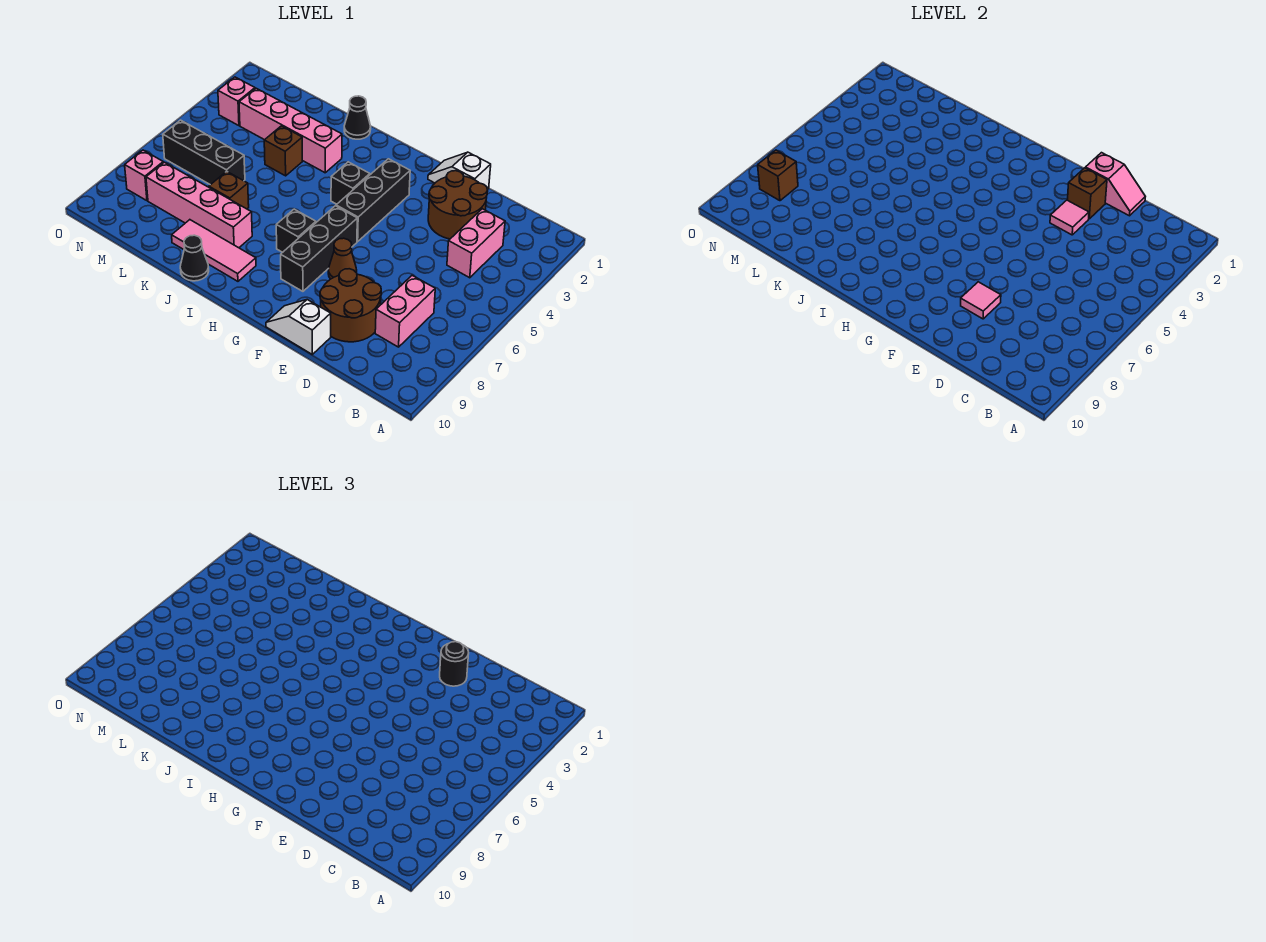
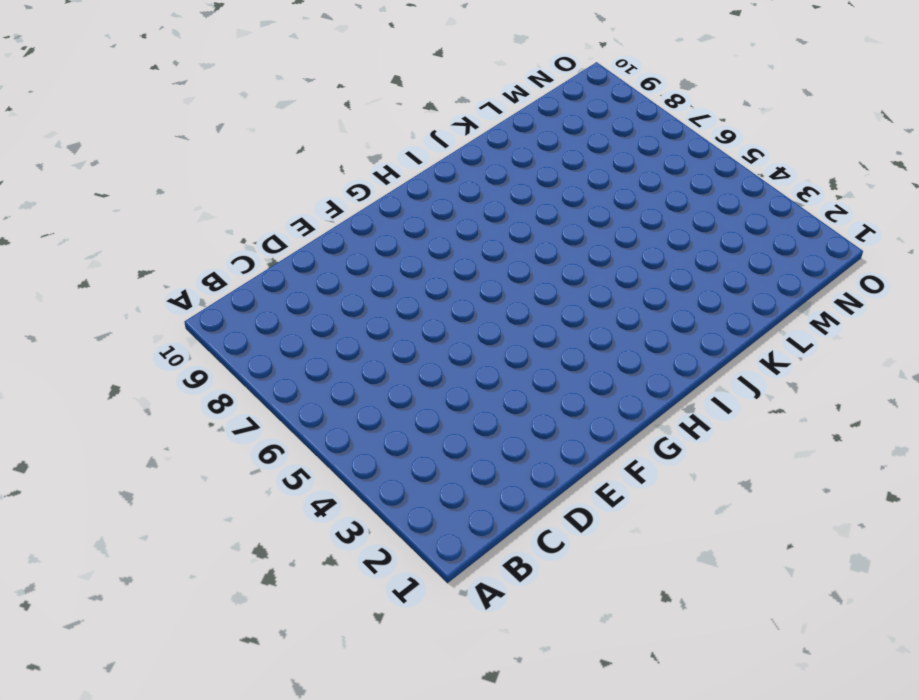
none -> pink 1x2 brick [447,209,505,278]
none -> pink 1x2 brick [375,275,435,347]
none -> brown 2x2 round brick [428,171,488,239]

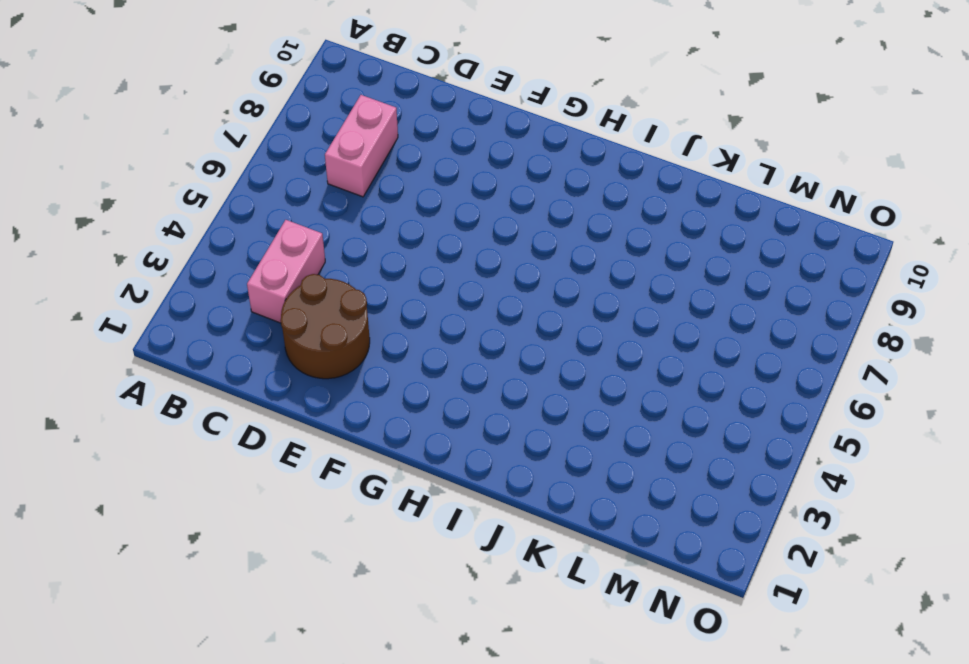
none -> brown 2x2 round brick [320,269,381,342]
none -> white 1x2 slope [428,152,491,189]
none -> white 1x2 slope [266,300,331,354]

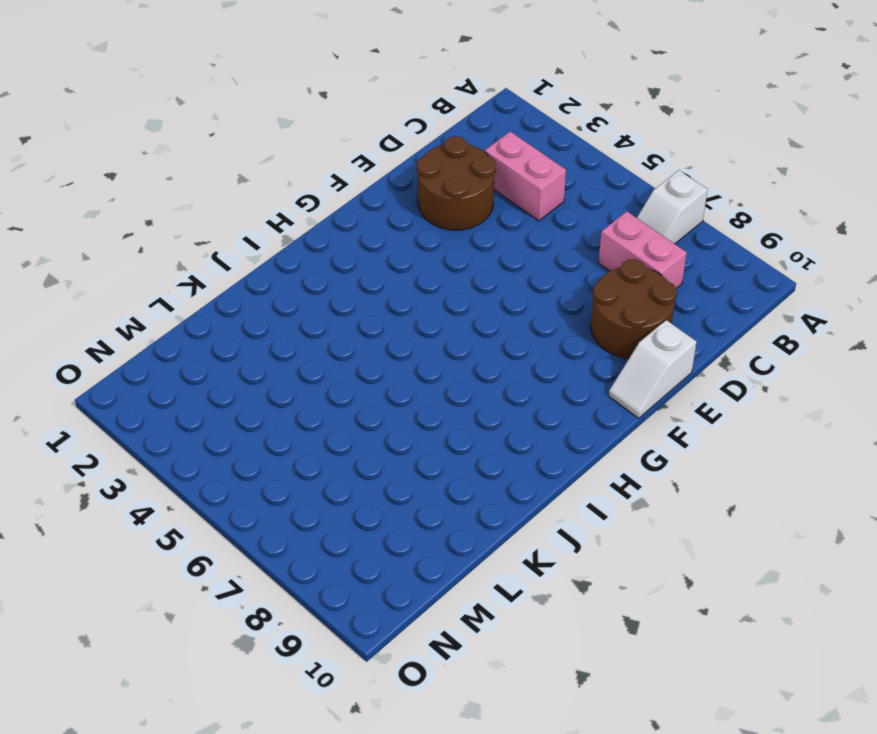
white 1x2 slope [637,170,708,244] -> white 1x2 slope moved to [428,152,491,189]
none -> brown 1x1 cone [328,238,357,279]
none -> black 1x3 brick [336,159,410,241]
none -> black 1x3 brick [281,206,357,291]

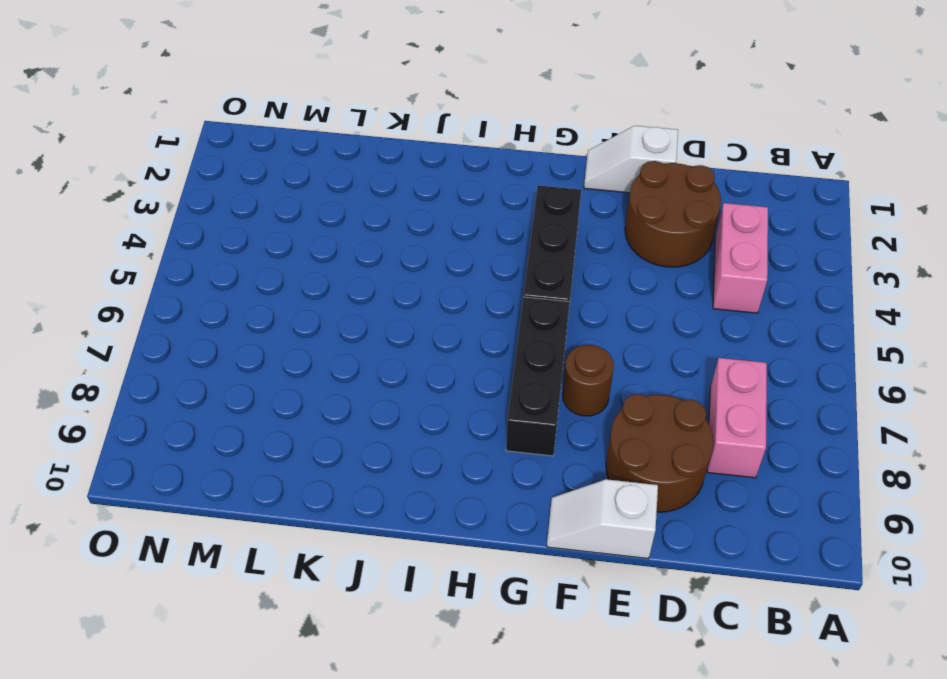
brown 1x1 round brick [563,345,614,416] -> brown 1x1 cone [328,238,357,279]
none -> black 1x1 brick [331,162,370,204]
none -> black 1x1 brick [276,209,316,252]
none -> pink 1x3 tile [172,220,256,281]

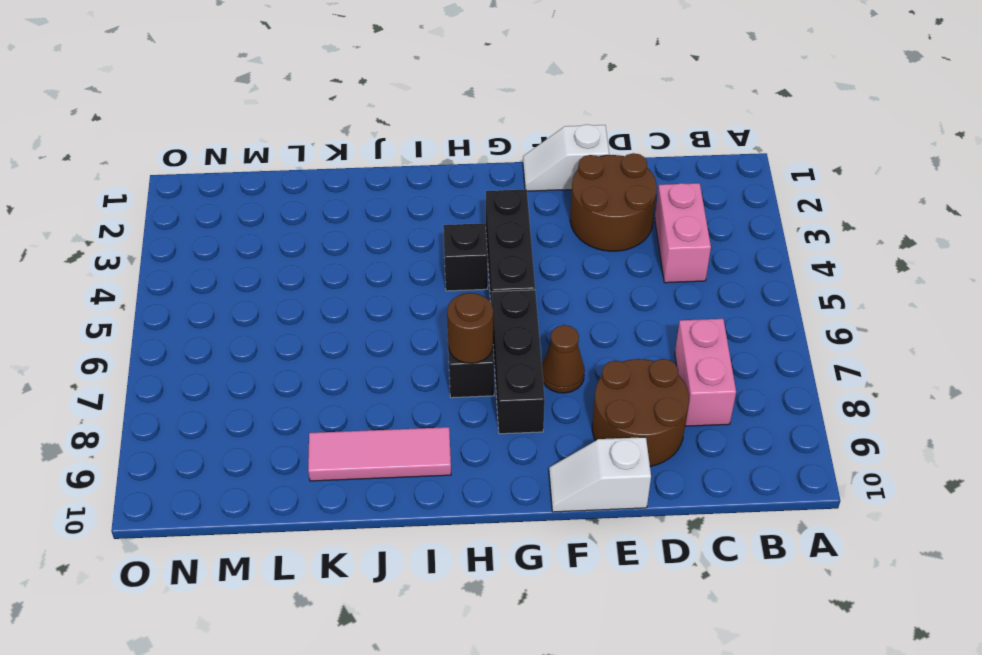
brown 1x1 round brick [447,293,493,363] -> none
none -> black 1x1 cone [344,96,371,139]
none -> pink 1x4 brick [239,88,342,173]
none -> pink 1x4 brick [146,162,252,248]

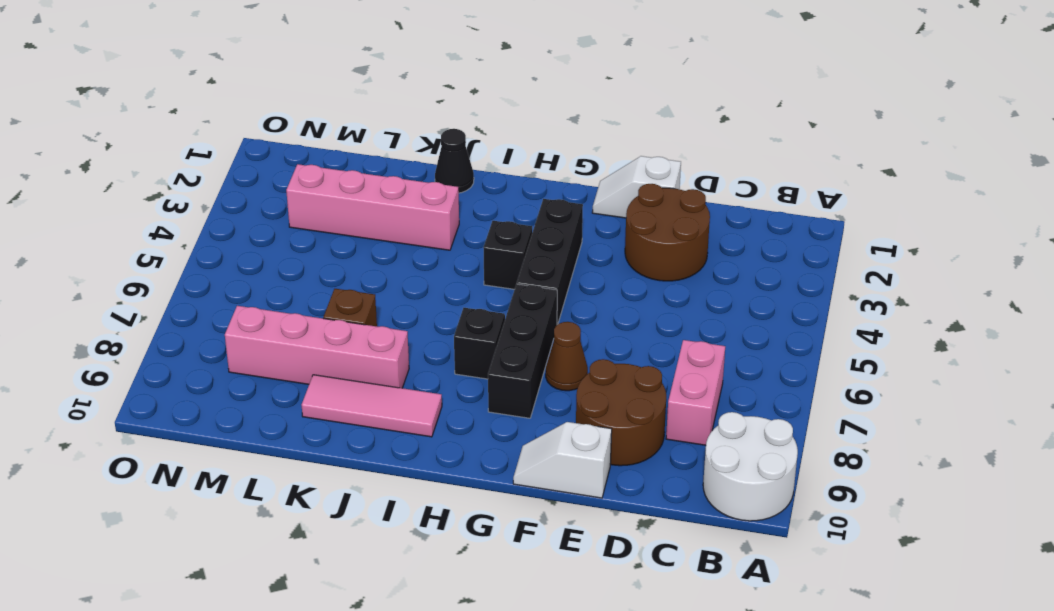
white 2x2 round brick [703,412,798,521] -> none
none -> pink 1x2 brick [447,209,505,278]
none -> black 1x1 cone [180,235,209,281]
none -> brown 1x1 brick [264,126,302,176]

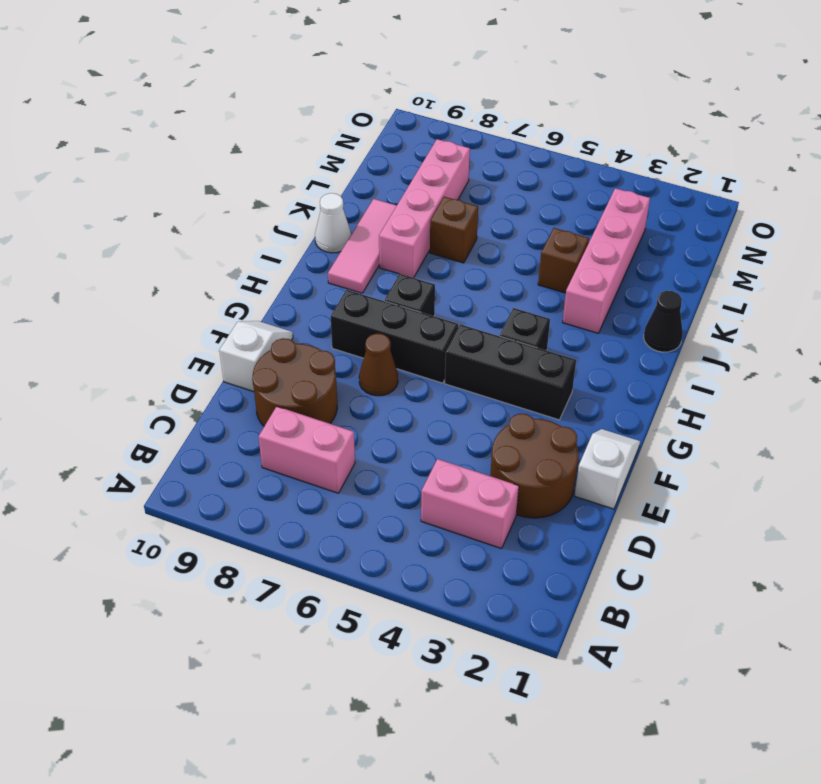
white 1x1 cone [315,193,351,253] -> black 1x1 cone [180,235,209,281]
none -> black 1x3 brick [163,120,245,185]
none -> pink 1x1 brick [218,77,255,126]
none -> pink 1x1 brick [125,150,163,201]

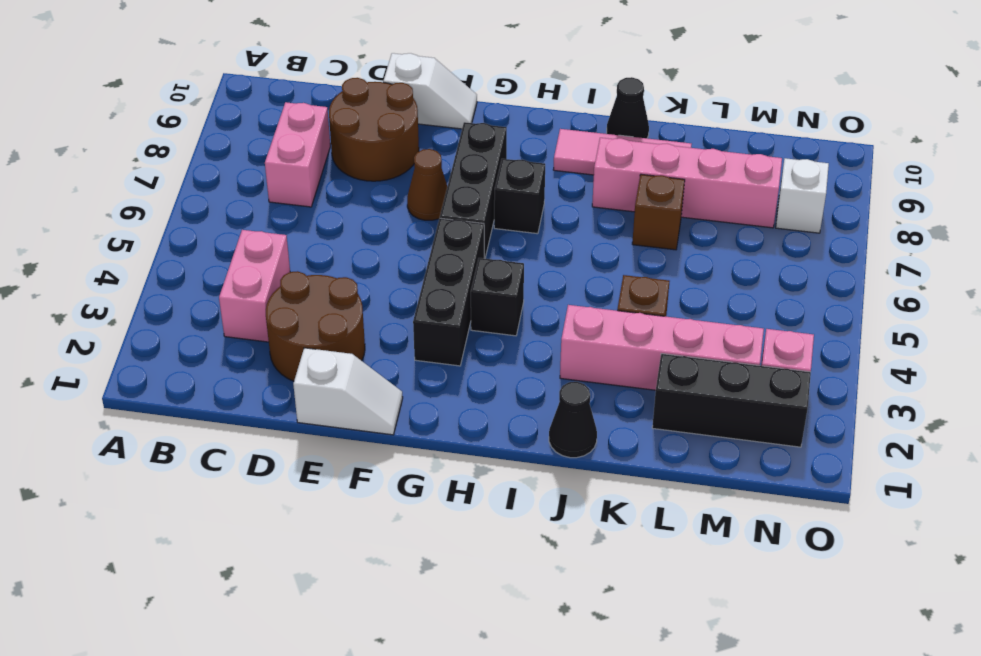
black 1x3 brick [652,354,811,447] -> black 1x3 brick moved to [163,120,245,185]
white 1x1 brick [776,158,829,233] -> pink 1x1 brick [125,150,163,201]
none -> pink 1x2 slope [1085,153,1145,216]
none -> brown 1x1 brick [1068,168,1107,219]
none -> pink 1x1 tile [1050,200,1089,235]

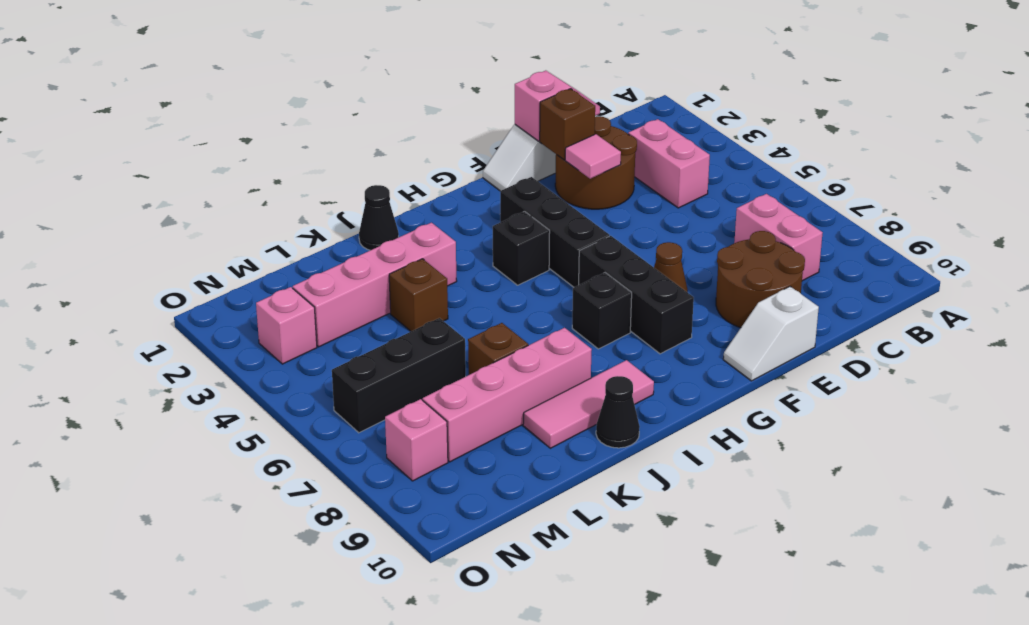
none -> pink 1x1 tile [961,282,1001,319]
none -> brown 1x1 brick [758,150,798,201]
none -> black 1x1 round brick [440,642,469,686]

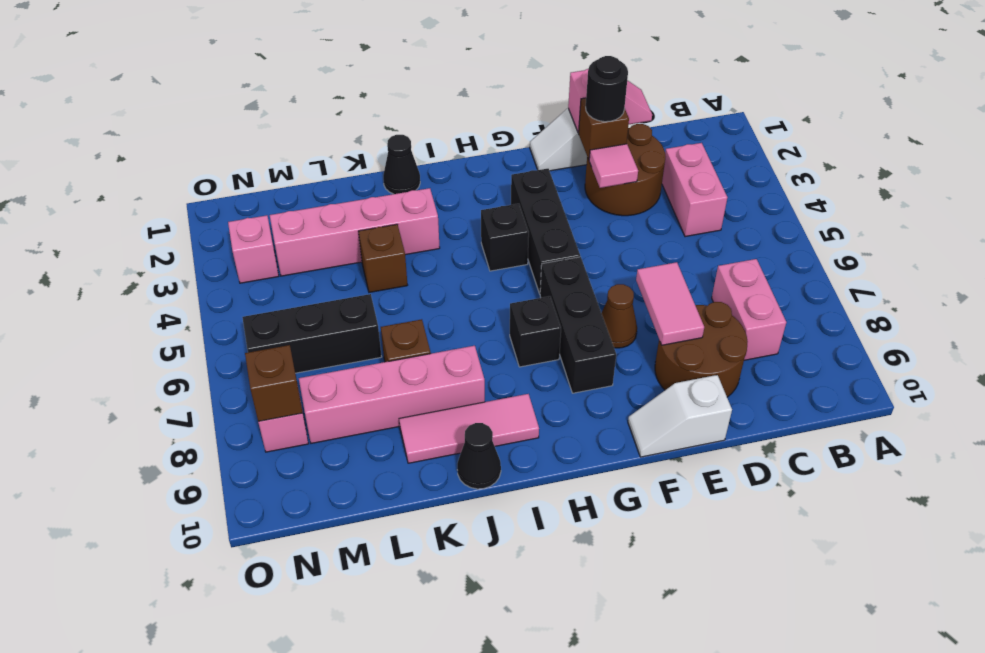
pink 1x2 tile [636,262,704,345] -> pink 1x1 tile [961,282,1001,319]

